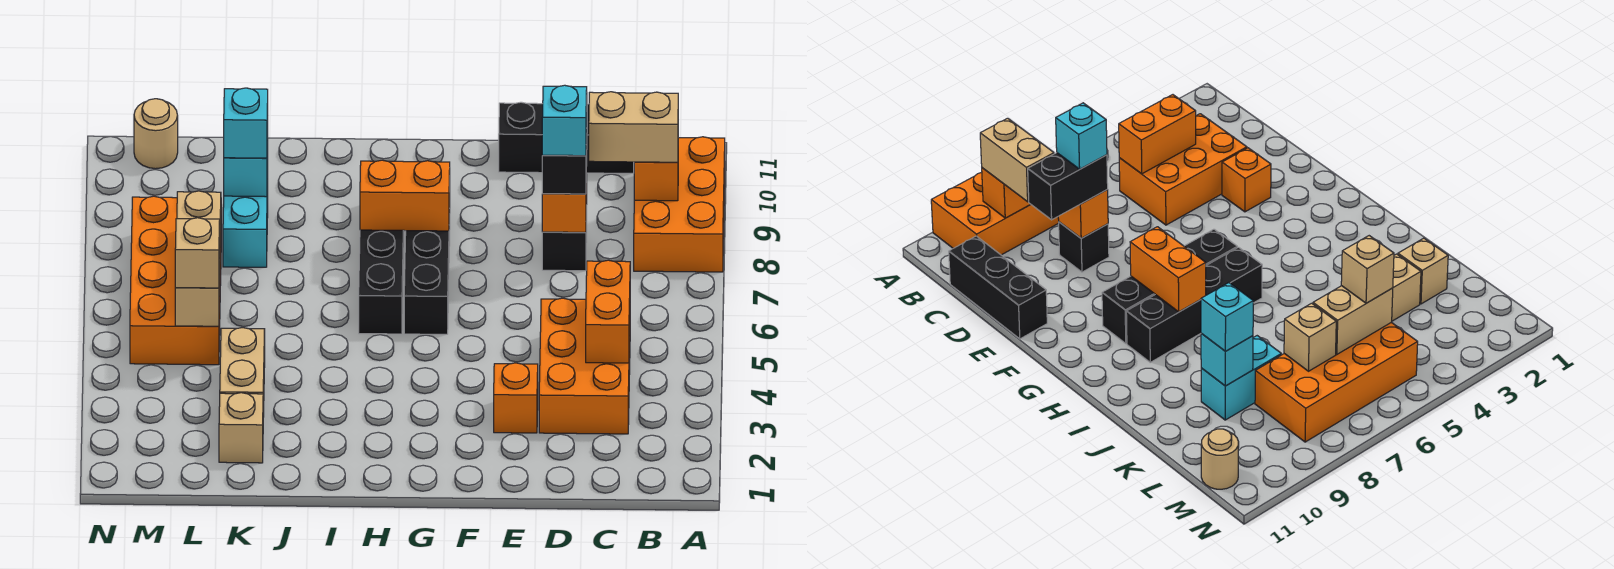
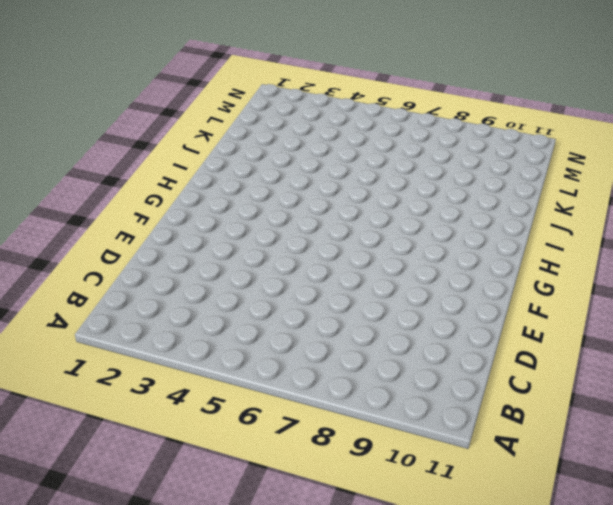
none -> orange 2x3 brick [634,137,725,272]
none -> orange 2x3 brick [539,298,630,434]
none -> black 1x3 brick [499,102,634,173]

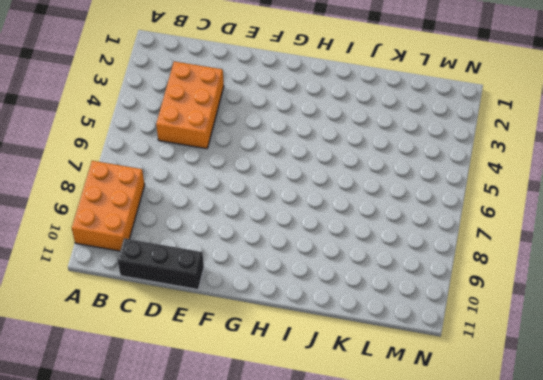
none -> black 1x1 brick [542,205,587,271]
none -> orange 1x1 brick [494,363,538,433]
none -> black 1x4 brick [404,208,450,334]

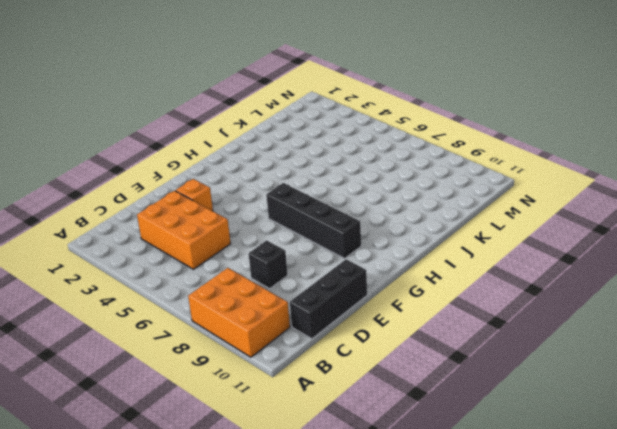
none -> black 1x4 brick [359,230,404,334]
none -> tan 1x1 brick [219,393,263,463]
none -> tan 1x2 brick [220,328,265,417]

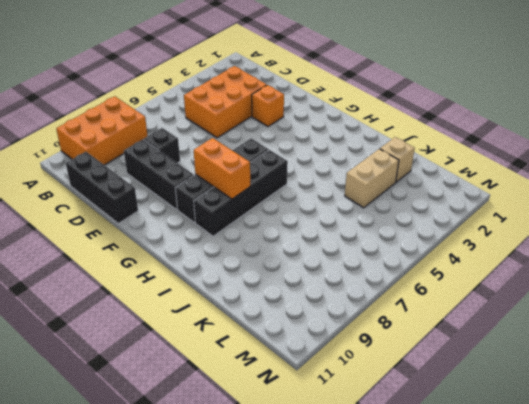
black 1x3 brick [124,139,194,210] -> none
none -> cyan 1x2 brick [223,180,268,267]
none -> orange 2x4 brick [130,196,221,365]
none -> tan 1x1 round brick [134,99,178,169]

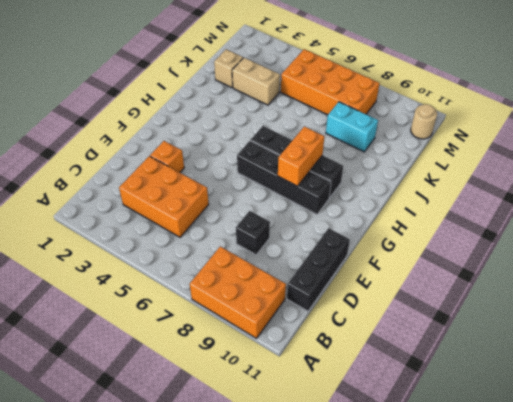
none -> orange 1x1 brick [634,162,678,201]
none -> orange 1x2 brick [586,260,630,363]
none -> orange 1x1 brick [542,167,587,232]

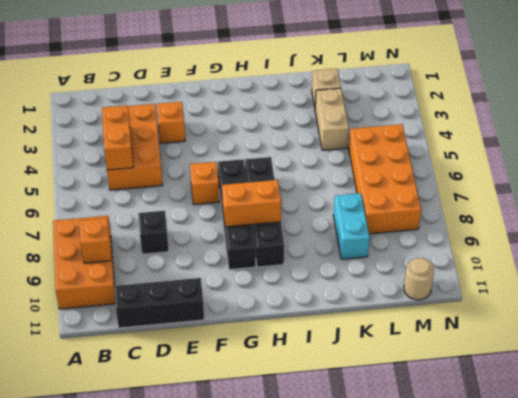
orange 1x1 brick [190,162,219,205] -> orange 1x1 brick moved to [542,167,587,232]
none -> cyan 1x1 brick [224,142,268,197]
none -> tan 1x2 brick [175,259,220,326]
none -> tan 1x1 brick [177,191,221,247]

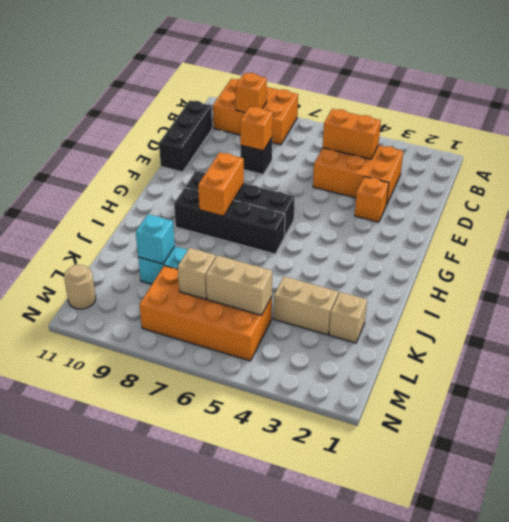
none -> tan 1x2 brick [589,92,678,162]
none -> black 1x2 brick [542,128,587,194]
none -> cyan 1x1 brick [224,88,268,158]

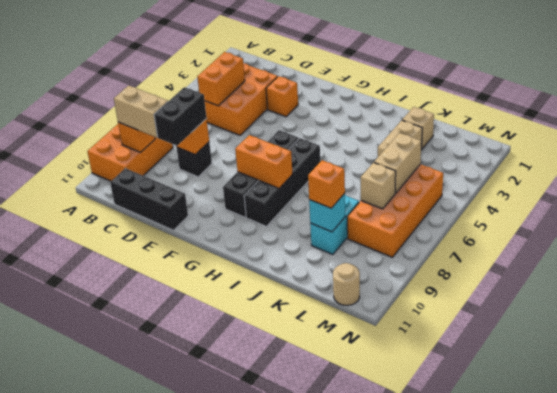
orange 1x1 brick [308,160,345,208] -> cyan 1x1 brick [224,88,268,158]
none -> tan 1x1 brick [175,218,220,288]
none -> cyan 1x1 brick [542,85,587,156]

